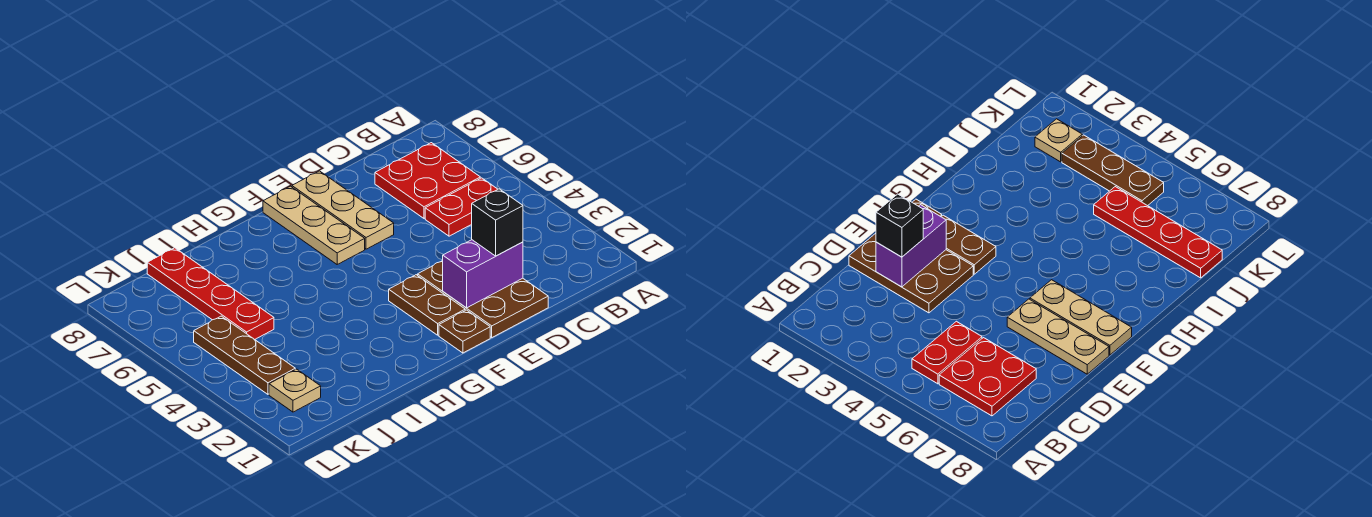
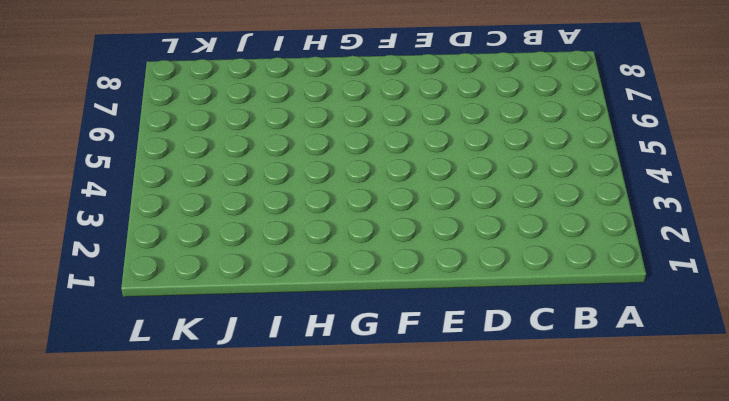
none -> red 1x2 plate [425,178,498,236]
none -> red 2x2 plate [375,143,480,218]
none -> brown 2x3 plate [418,261,548,337]

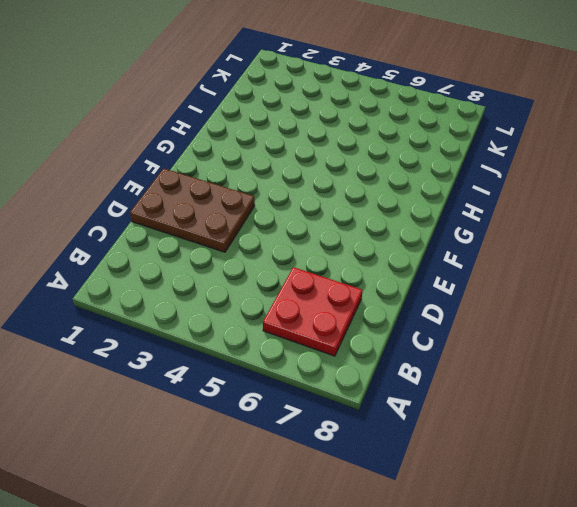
none -> red 1x2 plate [425,178,498,236]
none -> tan 1x3 plate [292,171,394,249]
none -> brown 1x1 plate [439,310,490,353]

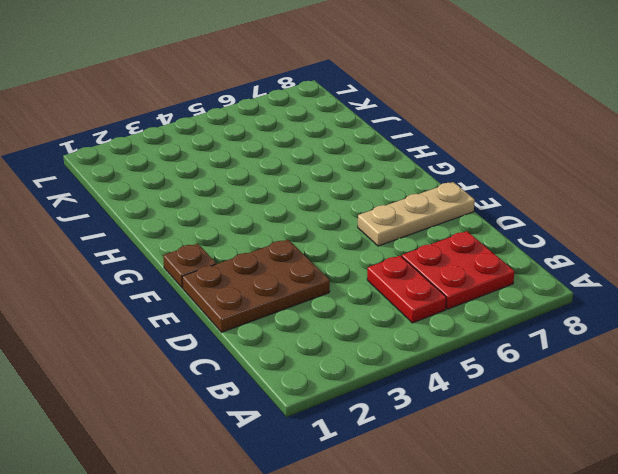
none -> brown 1x2 plate [389,275,465,335]
none -> tan 1x3 plate [263,186,365,264]
none -> red 1x4 plate [147,248,274,339]

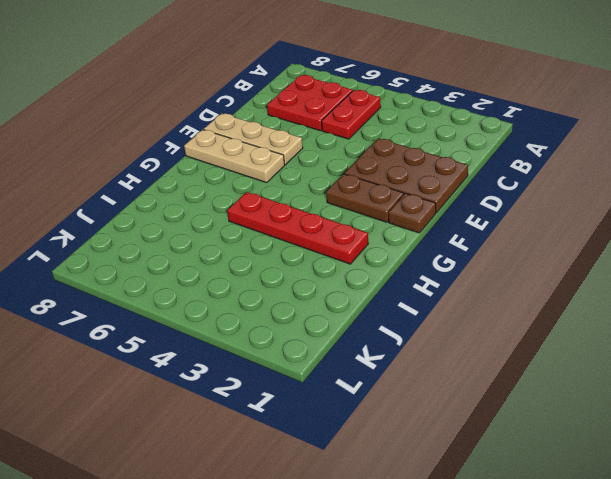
red 1x4 plate [227,192,368,264] -> red 1x4 plate moved to [147,248,274,339]
none -> tan 1x1 plate [269,369,321,412]
none -> brown 1x3 plate [194,316,295,394]
none -> purple 1x2 brick [443,240,523,308]

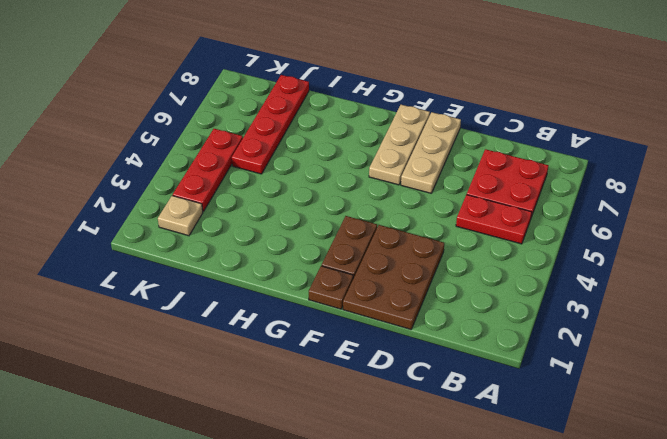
red 1x3 plate [173,129,243,211] -> brown 1x3 plate [194,316,295,394]
none -> purple 1x2 brick [443,240,523,308]
none -> black 1x1 brick [472,189,523,256]

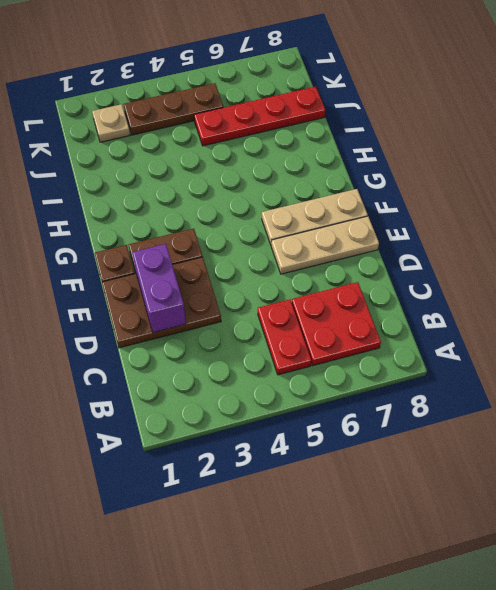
none -> black 1x1 brick [472,189,523,256]

